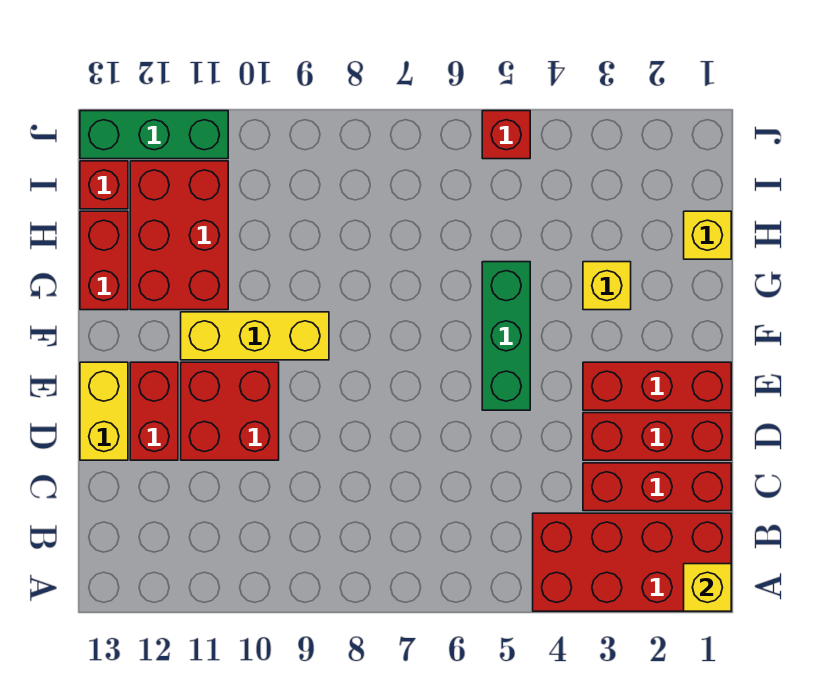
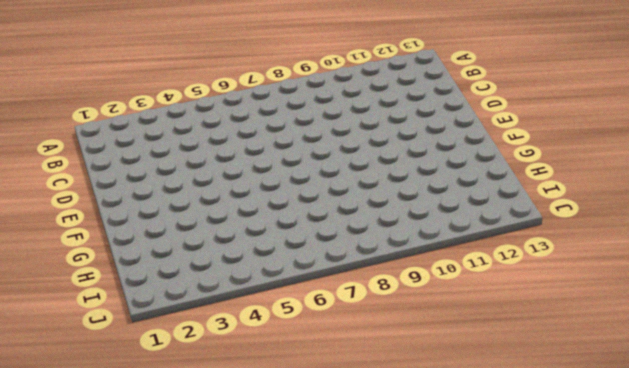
none -> red 2x4 brick [533,513,731,611]
none -> red 1x3 brick [583,463,731,511]
none -> red 1x3 brick [583,413,731,460]

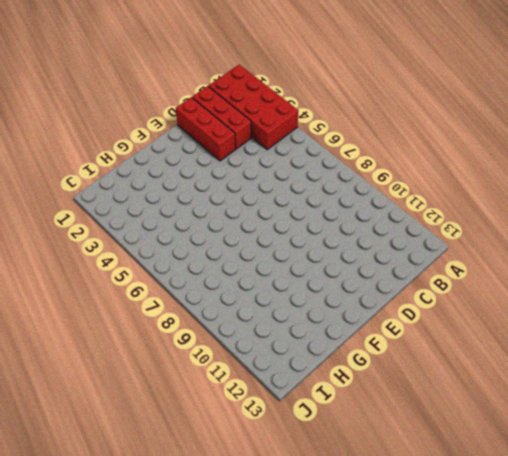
none -> red 2x2 brick [181,362,279,460]
none -> red 1x2 brick [130,362,178,460]
none -> yellow 1x2 brick [80,362,128,460]

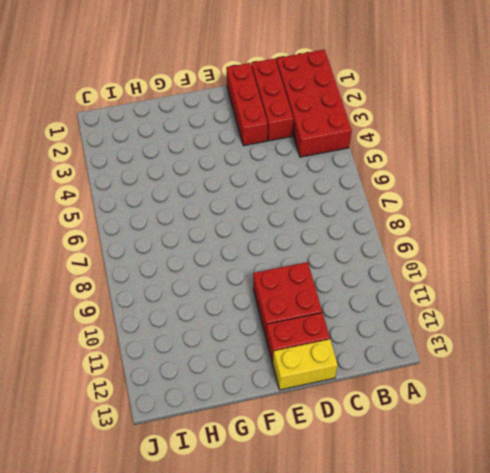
none -> red 1x3 brick [583,362,731,410]
none -> green 1x3 brick [482,262,530,410]
none -> yellow 1x3 brick [181,312,329,360]

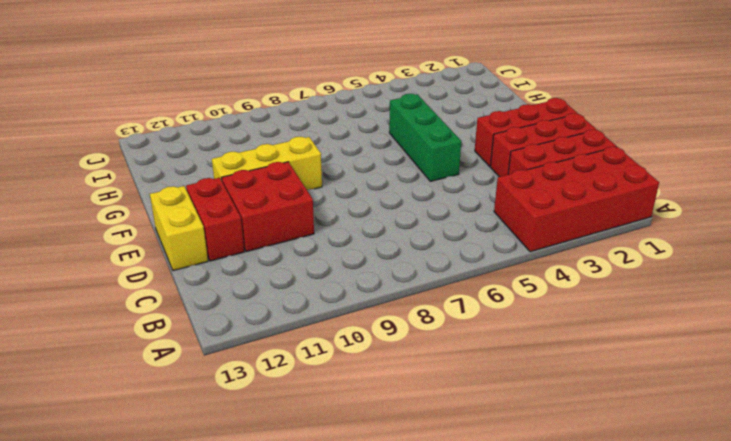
none -> yellow 1x1 brick [583,262,631,310]
none -> red 2x3 brick [130,161,228,310]
none -> red 1x2 brick [80,211,128,310]

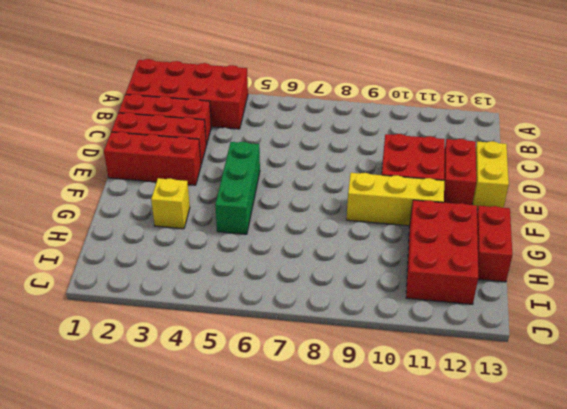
none -> yellow 1x1 brick [684,211,731,259]
none -> red 1x1 brick [80,161,128,209]
none -> red 1x1 brick [482,111,530,159]

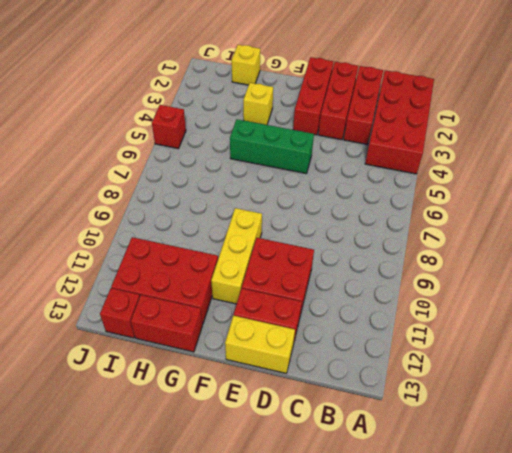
none -> green 1x3 brick [80,111,228,159]
none -> yellow 1x1 brick [684,564,731,611]

